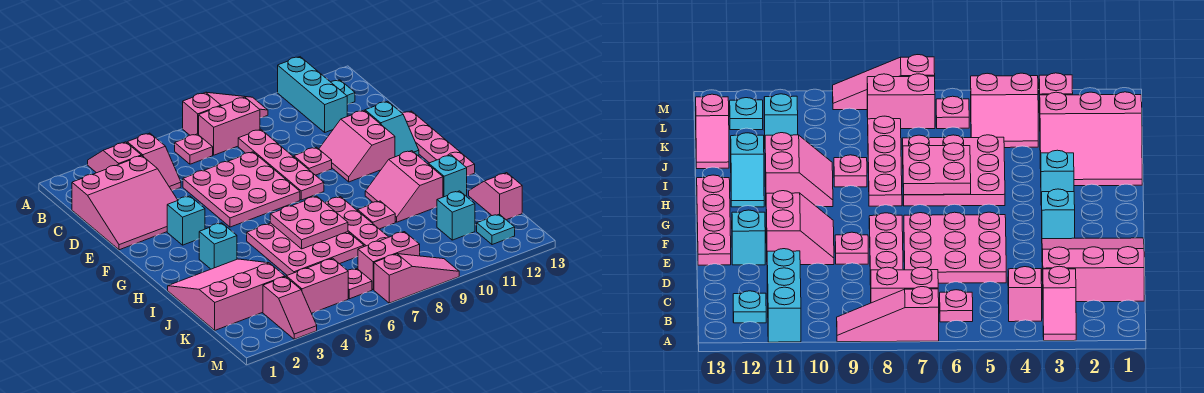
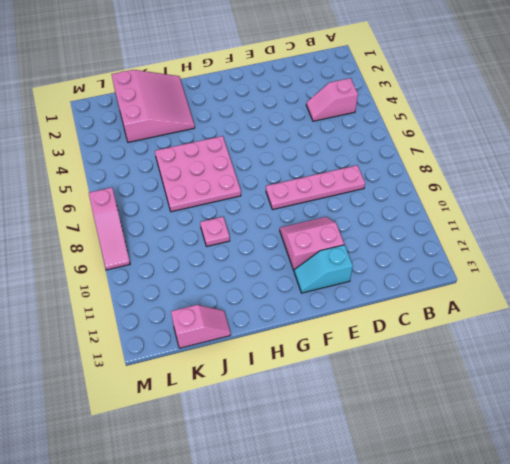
none -> pink 1x2 slope [88,142,141,173]
none -> pink 1x3 slope [183,92,268,135]
none -> cyan 1x3 brick [278,57,347,132]
none -> pink 1x1 plate [175,134,213,164]

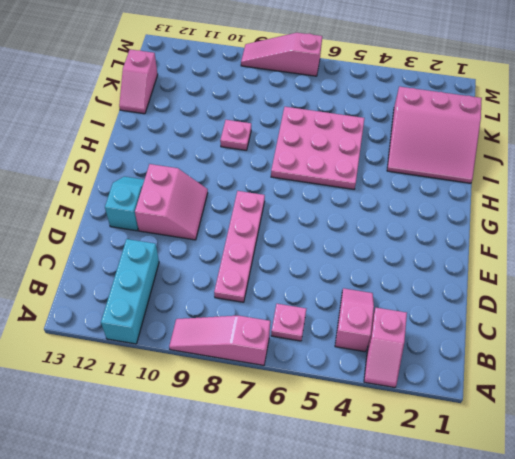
none -> pink 1x2 brick [199,97,260,155]
none -> cyan 1x1 plate [331,80,355,104]
none -> pink 3x3 slope [72,156,178,250]
none -> pink 3x3 plate [183,152,300,227]

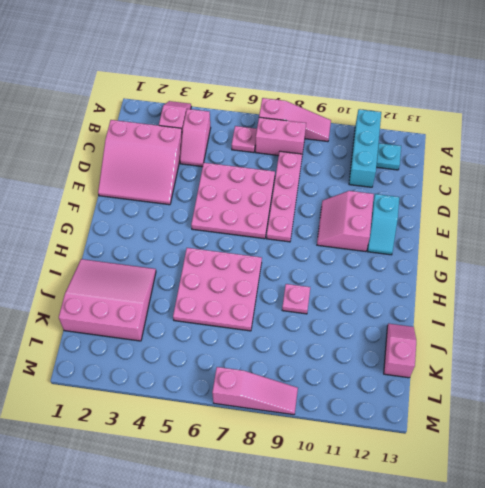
none -> pink 1x1 plate [294,147,332,175]
none -> pink 1x4 plate [402,111,475,176]
none -> cyan 1x1 brick [167,196,205,245]
none -> cyan 1x1 brick [199,223,237,269]

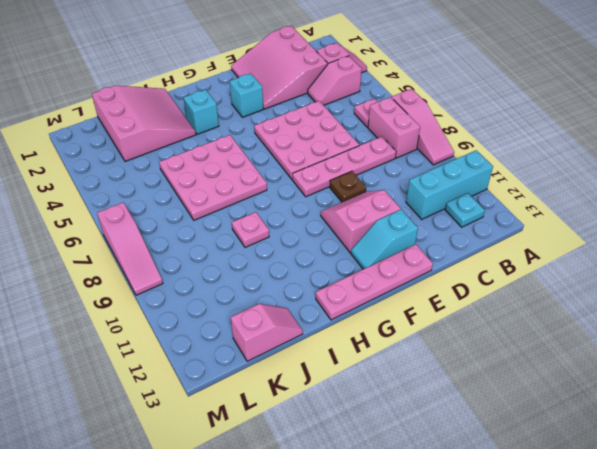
brown 1x1 plate [330,171,366,202] -> pink 1x1 plate [294,147,332,175]
none -> pink 1x4 plate [325,197,388,247]
none -> pink 2x2 slope [365,151,443,222]
none -> cyan 1x2 slope [428,155,467,197]
none -> pink 2x2 slope [286,258,348,313]

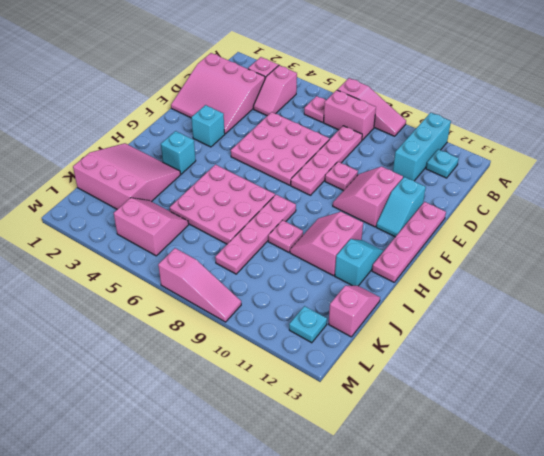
none -> cyan 1x1 brick [437,191,475,240]
none -> pink 1x2 slope [263,277,317,339]
none -> pink 1x1 plate [348,269,372,299]
none -> pink 1x2 brick [358,232,420,290]

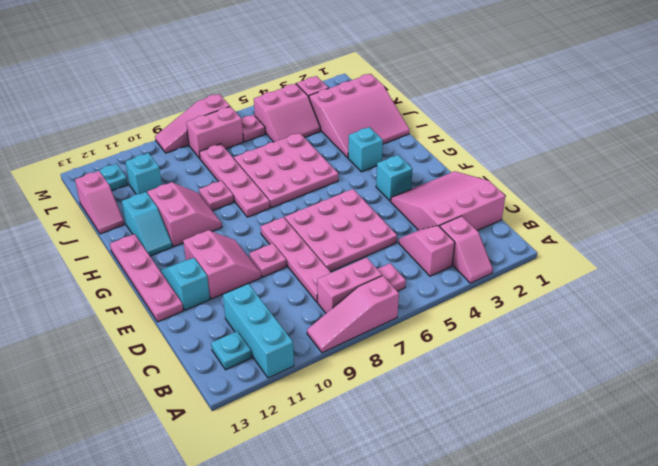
none -> pink 2x2 plate [270,196,348,249]

